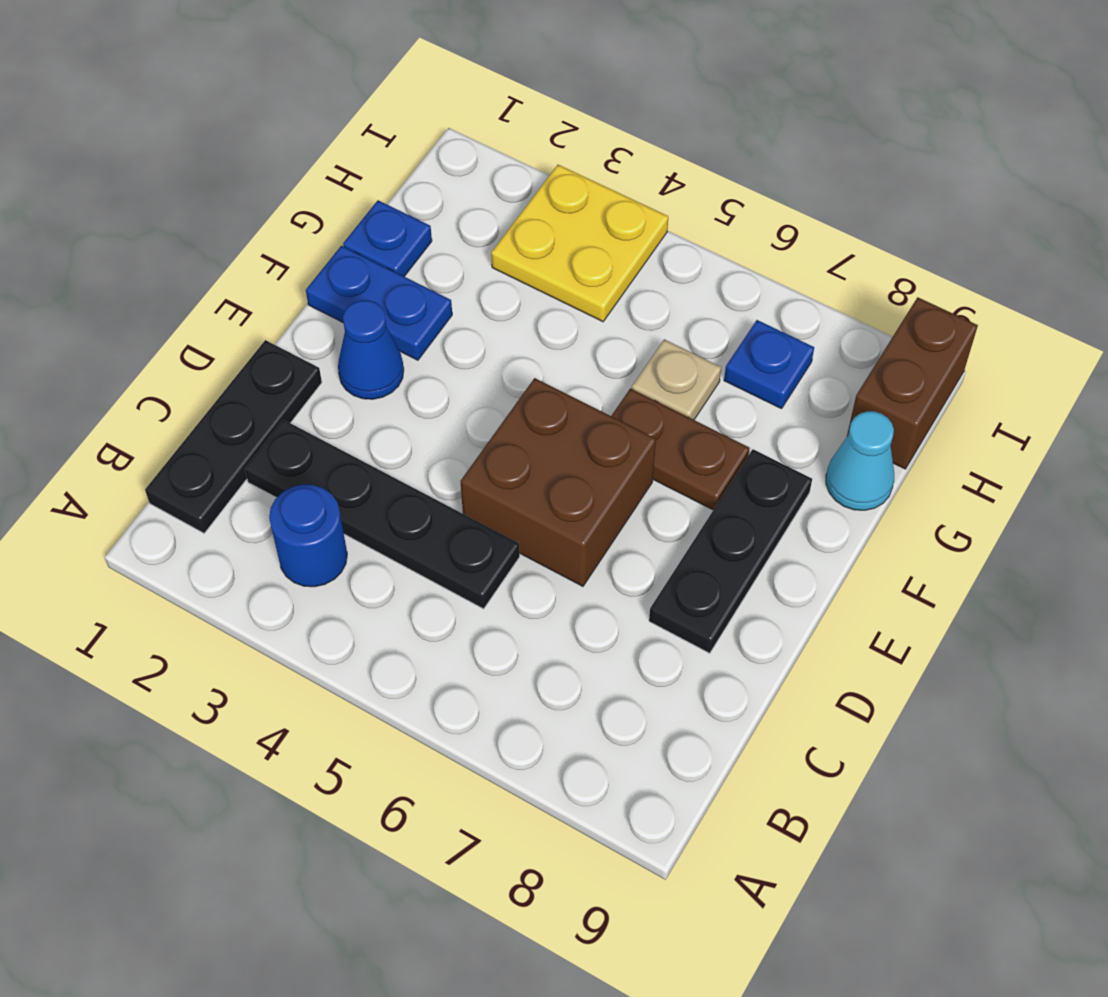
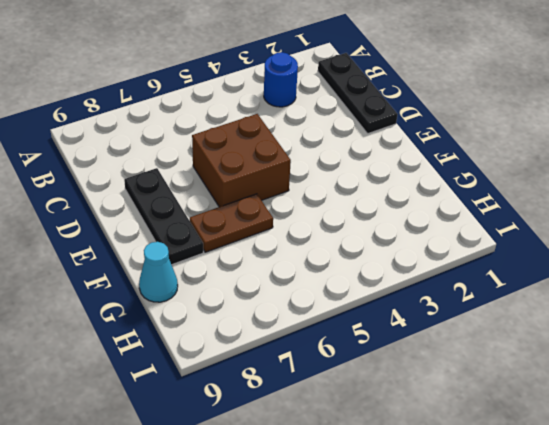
none -> black 1x4 plate [245,420,520,609]
none -> blue 1x1 cone [338,300,404,399]
none -> blue 1x2 plate [306,246,452,360]

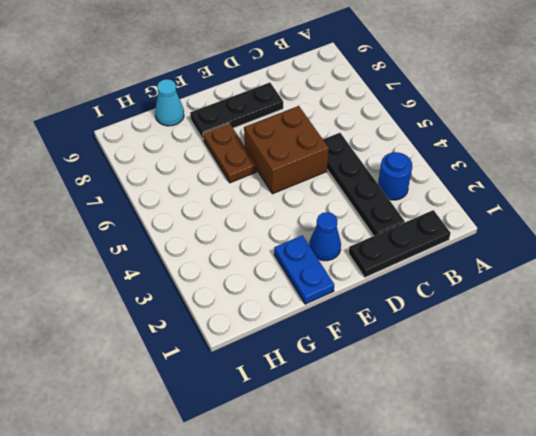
none -> blue 1x1 plate [343,200,432,276]
none -> tan 1x1 plate [632,339,721,420]
none -> yellow 2x2 plate [491,165,668,322]

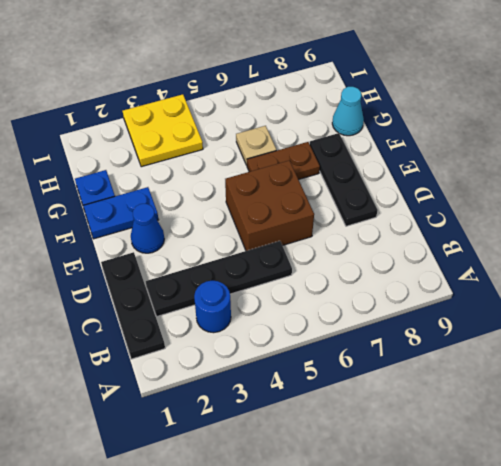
none -> blue 1x1 plate [724,320,814,409]
none -> brown 1x2 brick [847,297,978,469]

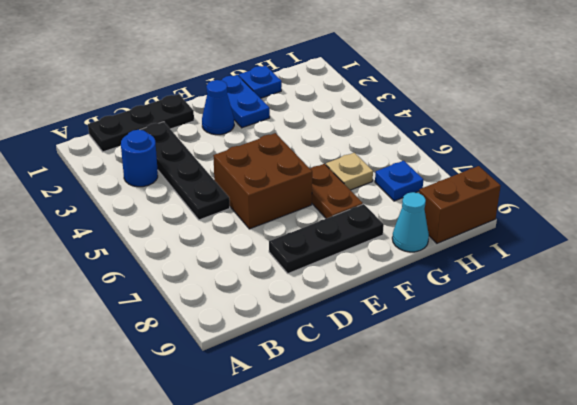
none -> yellow 2x2 plate [491,165,668,322]

